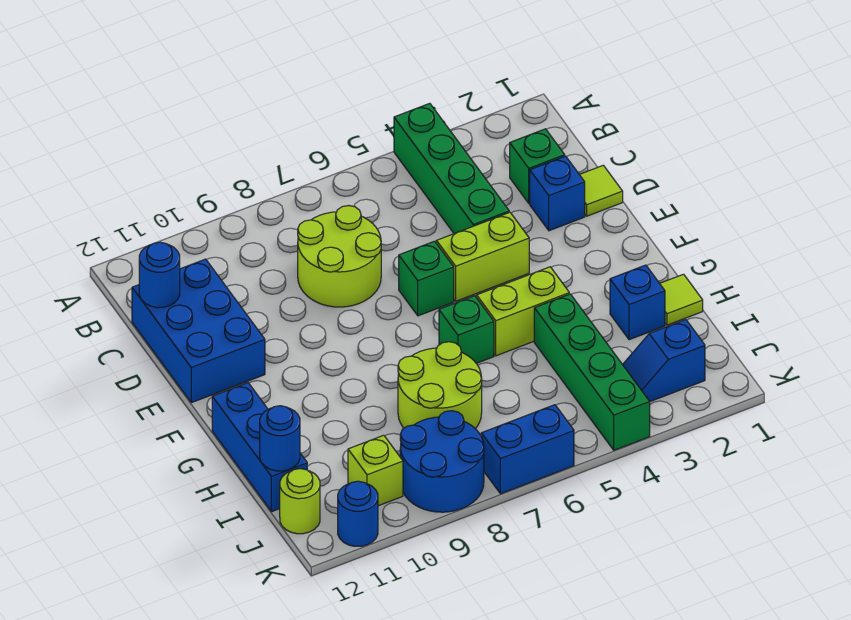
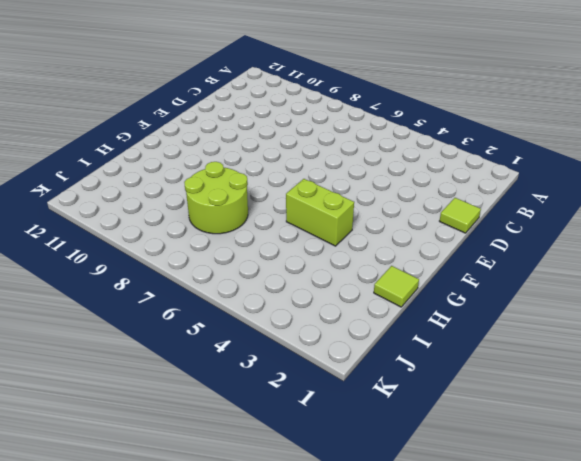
none -> green 1x4 brick [394,103,509,234]
none -> green 1x1 brick [510,129,565,203]
none -> lime 2x2 round brick [298,206,381,307]

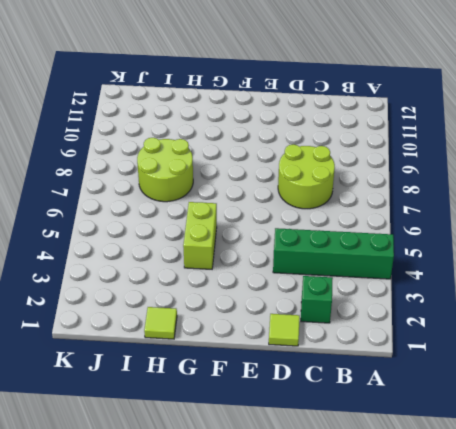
none -> blue 2x3 brick [132,259,265,403]
none -> blue 1x1 brick [530,156,585,231]
none -> lime 1x2 brick [436,212,529,301]

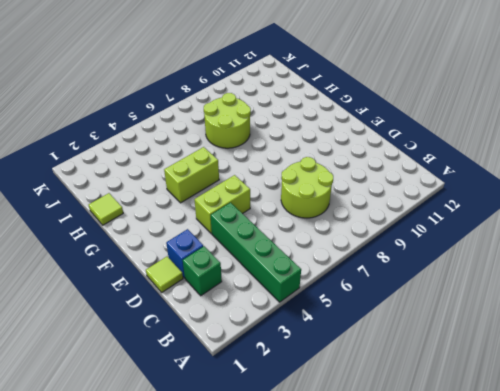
none -> blue 2x3 brick [132,259,265,403]
none -> green 1x1 brick [399,241,454,316]
none -> green 1x1 brick [439,296,494,363]

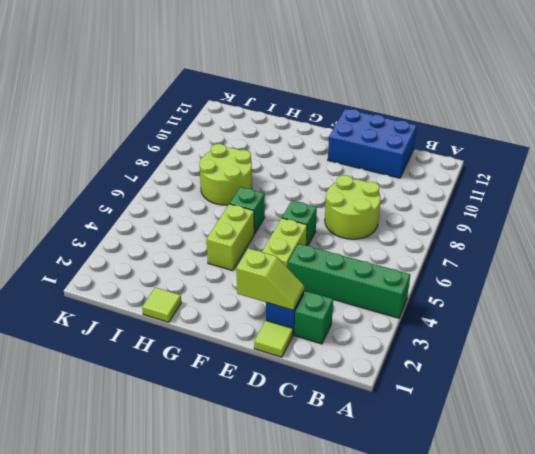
lime 1x2 slope [236,248,304,310] -> none
none -> blue 1x3 brick [212,383,307,512]
none -> blue 1x1 brick [610,265,665,340]
none -> green 1x4 brick [534,294,650,450]

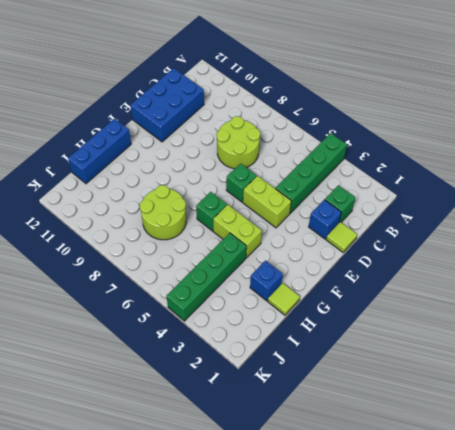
none -> blue 1x2 slope [623,320,705,401]
none -> blue 2x2 round brick [400,411,484,512]
none -> lime 1x1 brick [348,435,403,506]

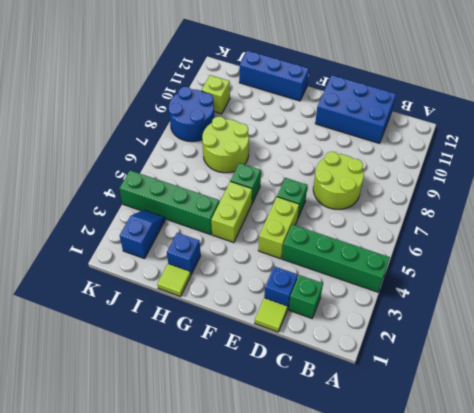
none -> lime 1x1 round brick [280,469,320,534]
none -> blue 1x2 brick [481,405,574,494]
none -> blue 1x1 round brick [338,481,378,546]

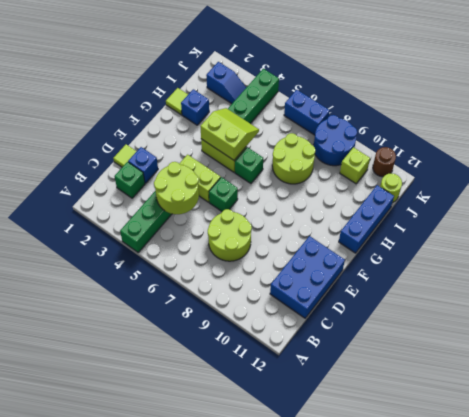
lime 2x2 round brick [154,162,199,214] -> none
lime 2x2 slope [200,108,259,160] -> none
brown 1x1 round brick [373,147,396,177] -> blue 1x1 round brick [338,481,378,546]
none -> blue 1x1 round brick [139,242,180,308]
none -> blue 1x1 round brick [260,406,300,471]

